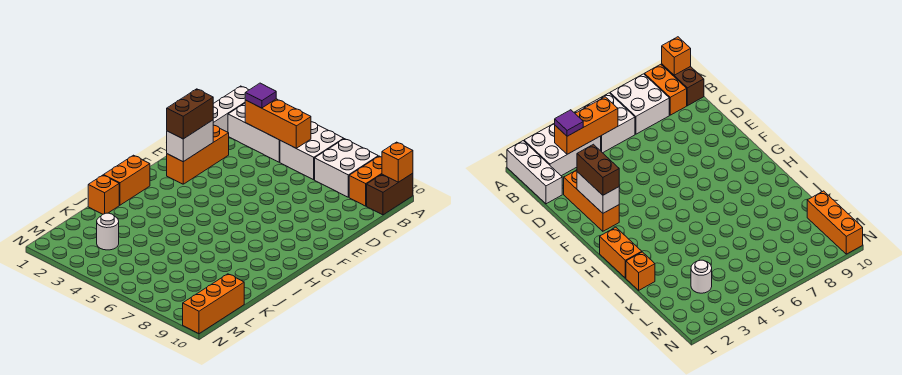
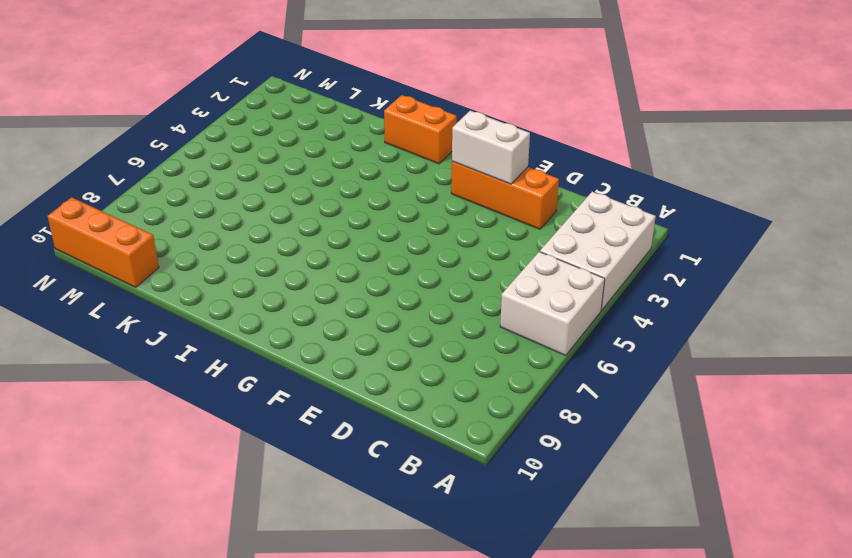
none -> white 1x3 brick [213,86,248,132]
none -> white 2x2 brick [315,139,378,197]
none -> orange 1x2 brick [349,156,382,206]

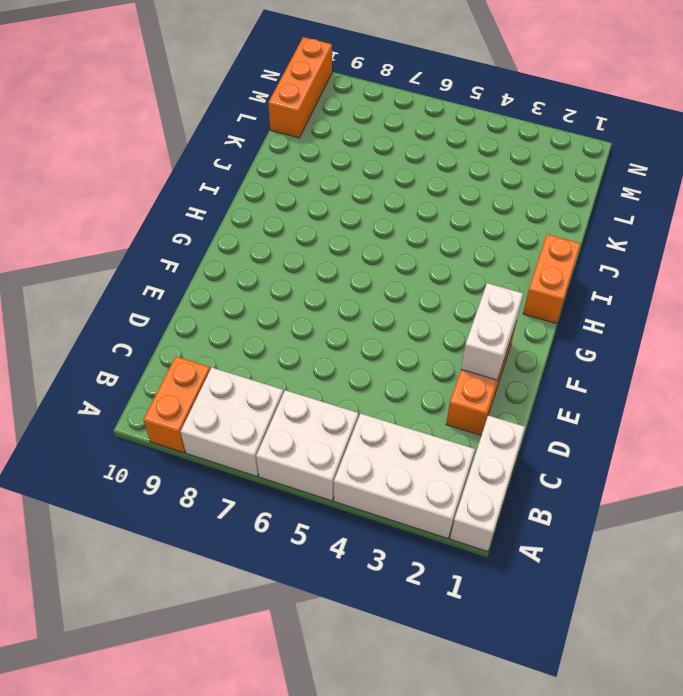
none -> brown 1x2 brick [367,173,413,215]
none -> orange 1x1 brick [88,175,119,214]
none -> white 1x1 round brick [97,213,119,250]

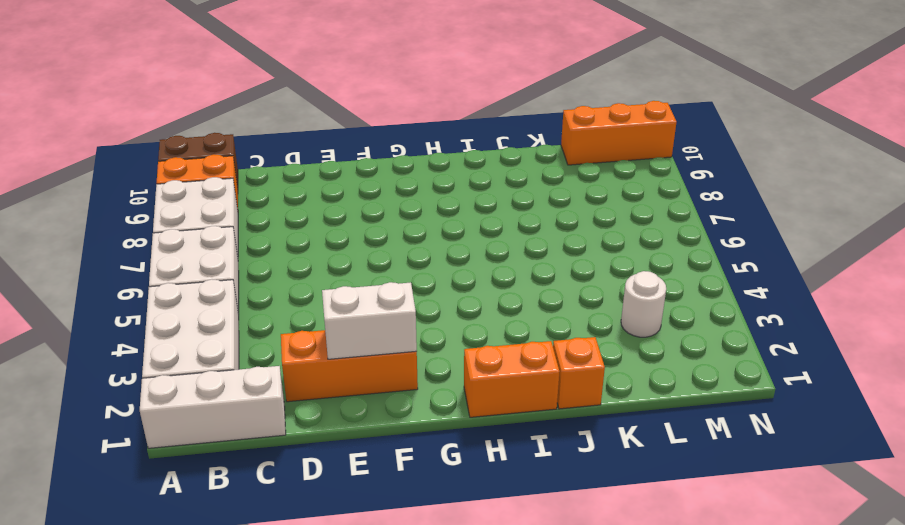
none -> orange 1x1 brick [382,142,413,182]
none -> orange 1x3 brick [245,99,311,148]
none -> purple 1x1 tile [245,83,276,108]

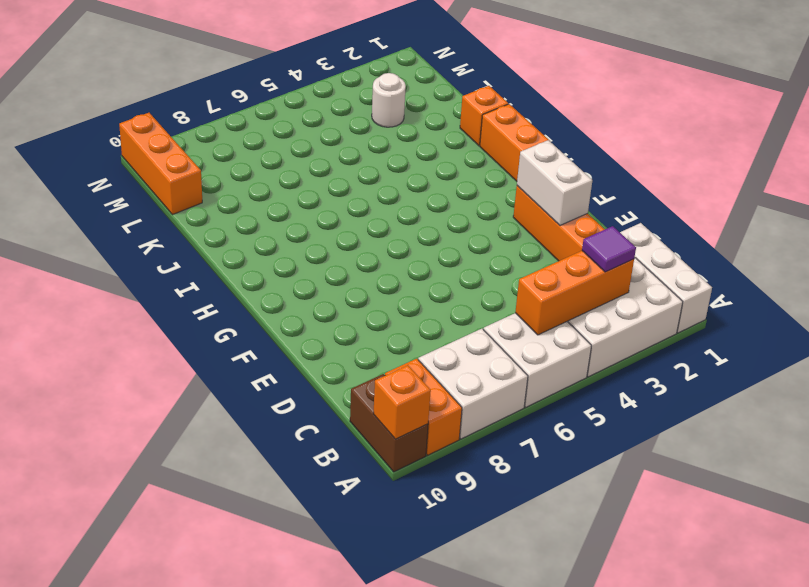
none -> brown 1x2 brick [167,89,213,139]

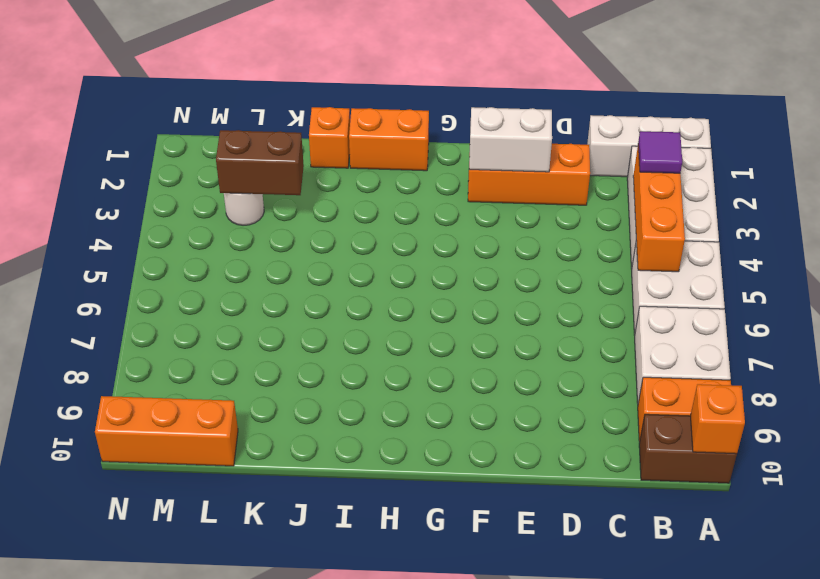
brown 1x2 brick [216,130,304,195] -> brown 1x2 brick moved to [167,89,213,139]

